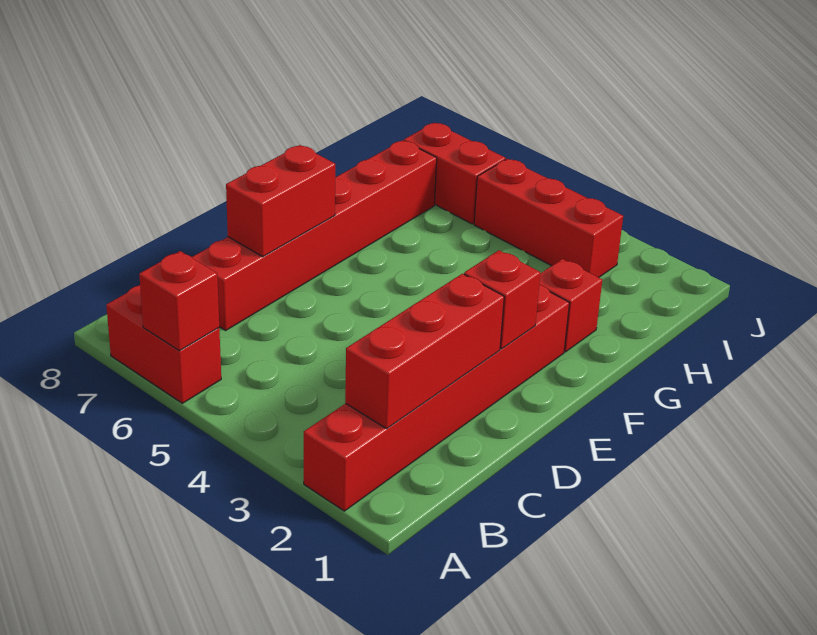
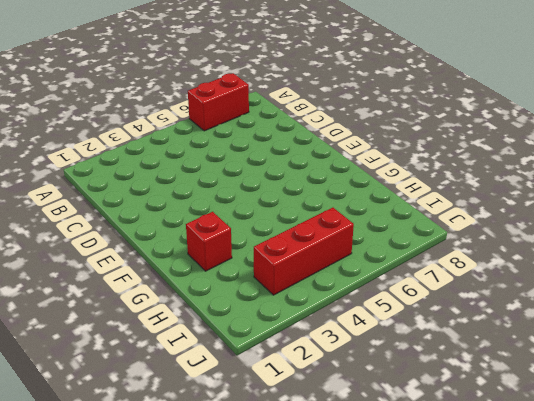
none -> red 1x6 brick [304,285,569,511]
none -> red 1x6 brick [192,140,437,330]

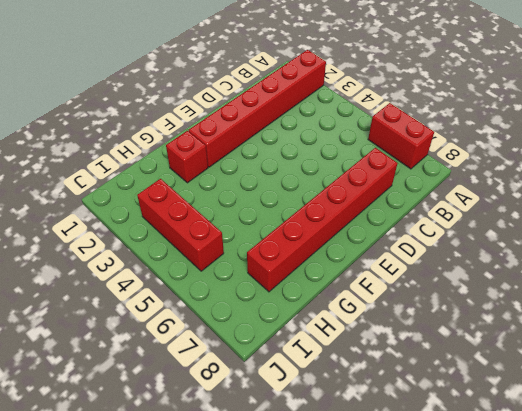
none -> red 1x2 brick [404,123,506,224]
none -> red 1x1 brick [139,251,219,351]

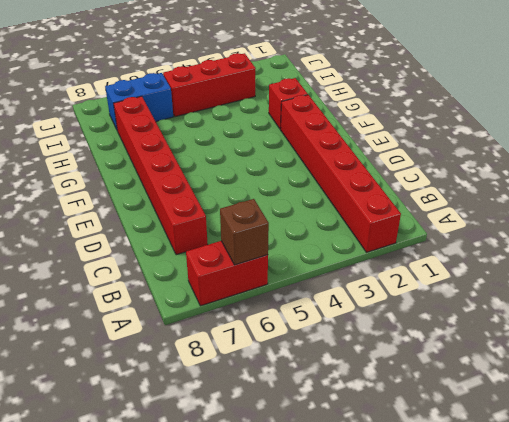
brown 1x1 brick [220,199,269,265] -> red 1x1 brick [139,251,219,351]
blue 1x2 brick [105,73,173,131] -> red 1x2 brick [404,123,506,224]
none -> red 1x3 brick [345,274,504,429]
none -> red 1x2 brick [226,145,335,257]

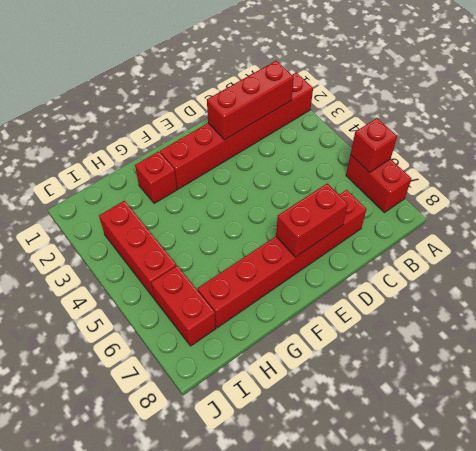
none -> red 1x1 brick [464,250,540,349]

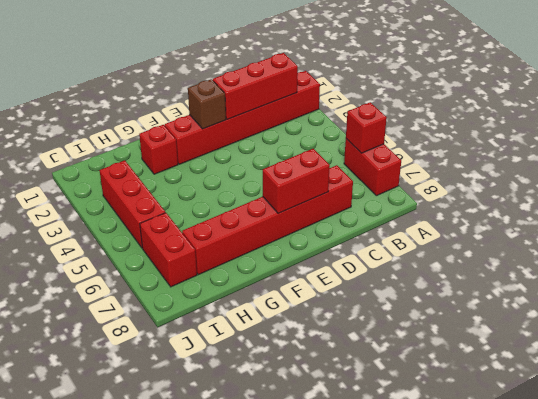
brown 1x1 brick [188,79,226,129] -> red 1x1 brick [464,250,540,349]

